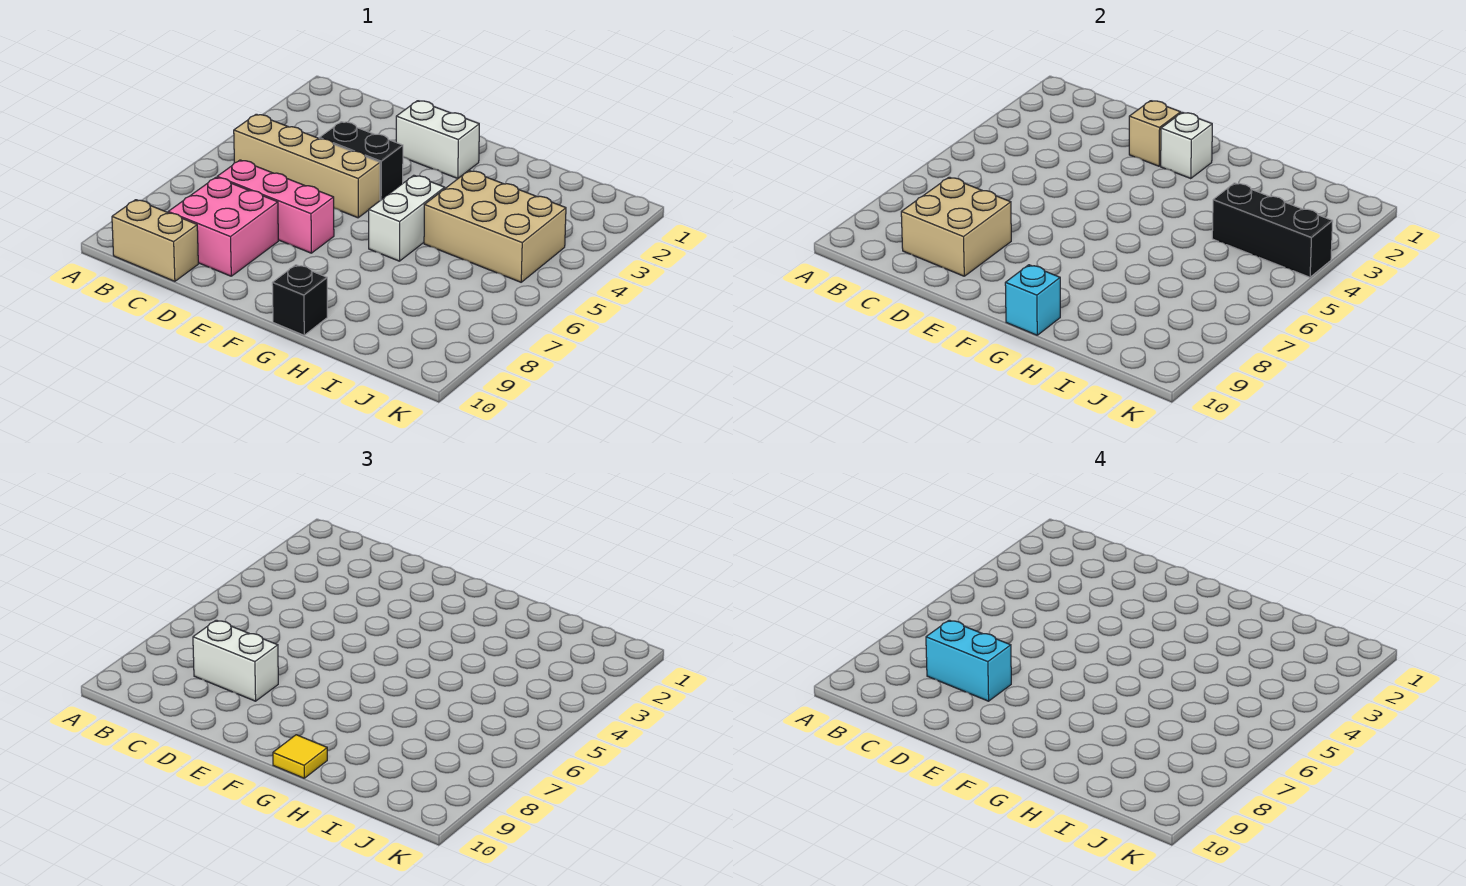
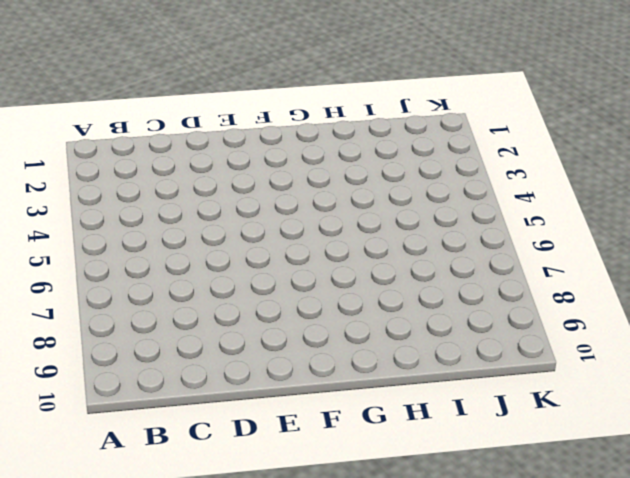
none -> tan 1x4 brick [234,114,380,218]
none -> tan 1x2 brick [112,200,198,281]
none -> pink 1x3 brick [217,160,334,253]

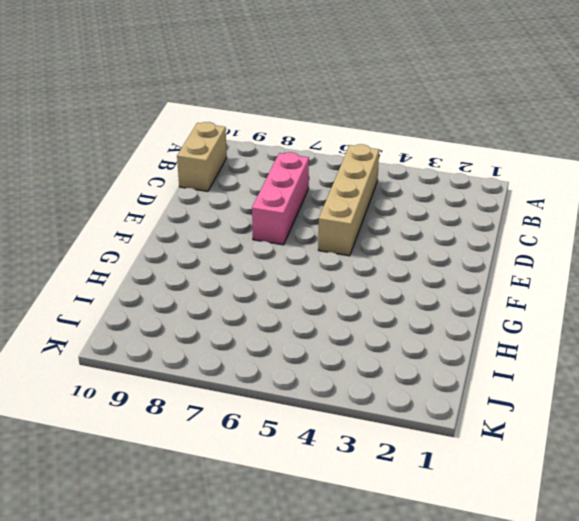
none -> pink 2x2 brick [168,177,278,276]
none -> black 1x2 brick [319,122,403,200]
none -> white 1x2 brick [396,101,479,179]

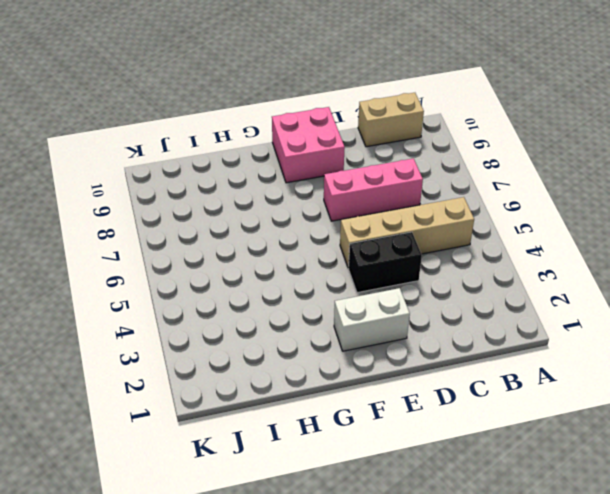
pink 2x2 brick [272,107,345,183] -> pink 2x2 brick moved to [168,177,278,276]
none -> white 1x2 brick [369,175,445,261]
none -> black 1x1 brick [272,265,327,335]
none -> tan 2x3 brick [424,171,566,282]

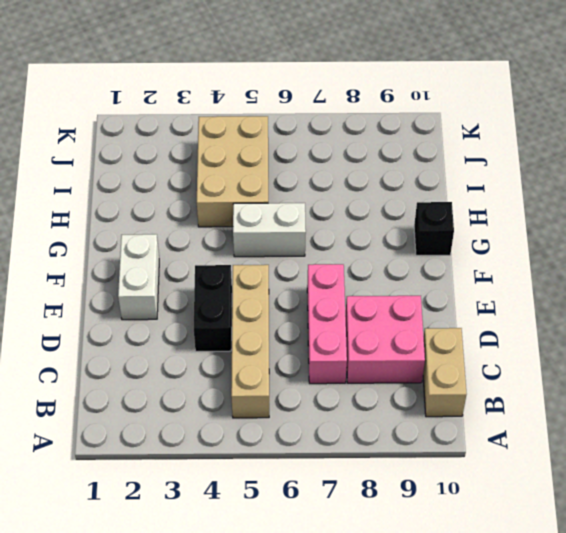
none -> tan 2x2 brick [901,177,1011,276]
none -> tan 1x1 brick [1129,101,1181,166]
none -> white 1x1 brick [1161,112,1212,179]

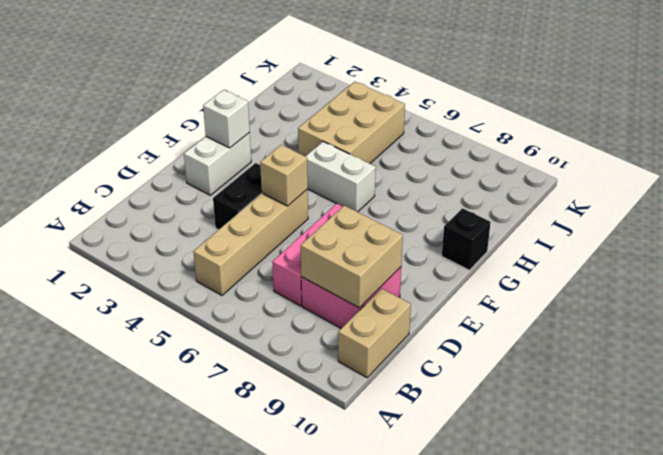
tan 1x1 brick [260,145,308,206] -> tan 1x1 brick moved to [1129,101,1181,166]
none -> cyan 1x1 brick [1005,265,1060,335]
none -> black 1x3 brick [1212,183,1333,277]
none -> white 1x2 brick [193,620,278,701]

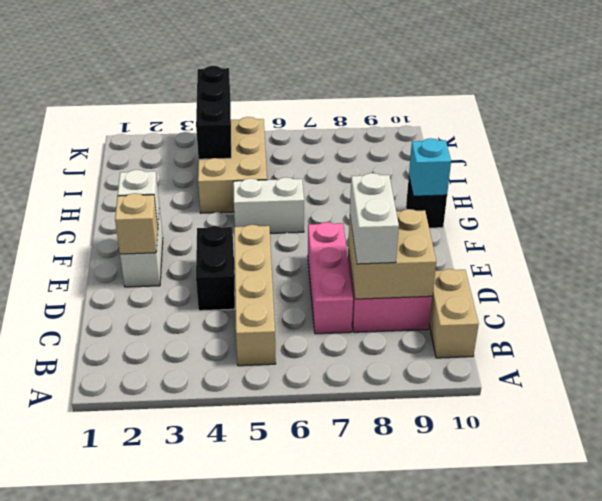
none -> yellow 1x1 tile [273,735,327,778]
none -> cyan 1x2 brick [926,620,1011,701]

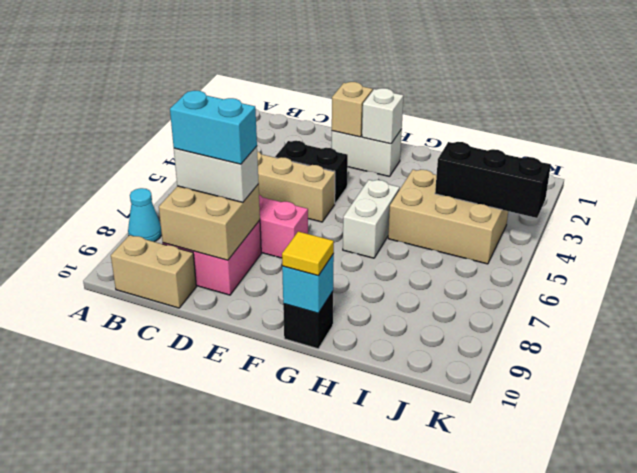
cyan 1x1 cone [128,188,162,242] -> none

